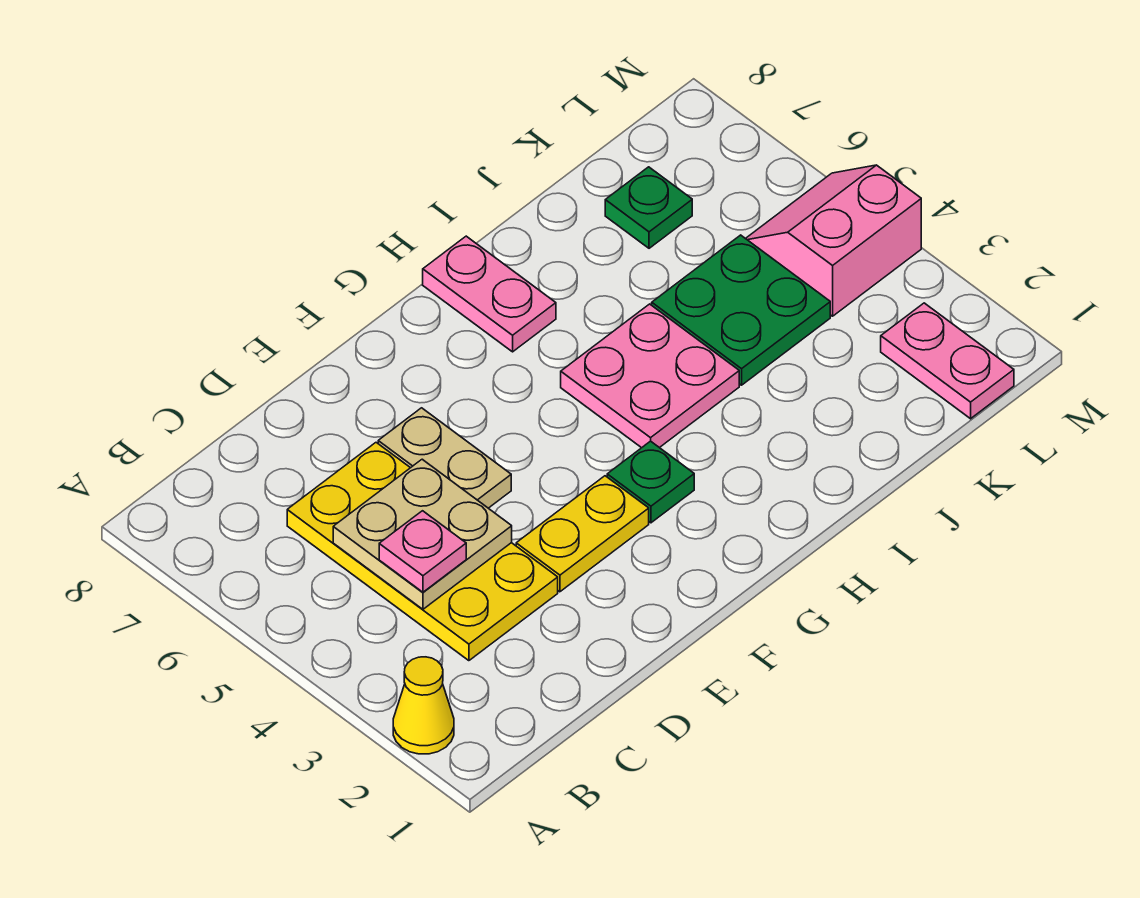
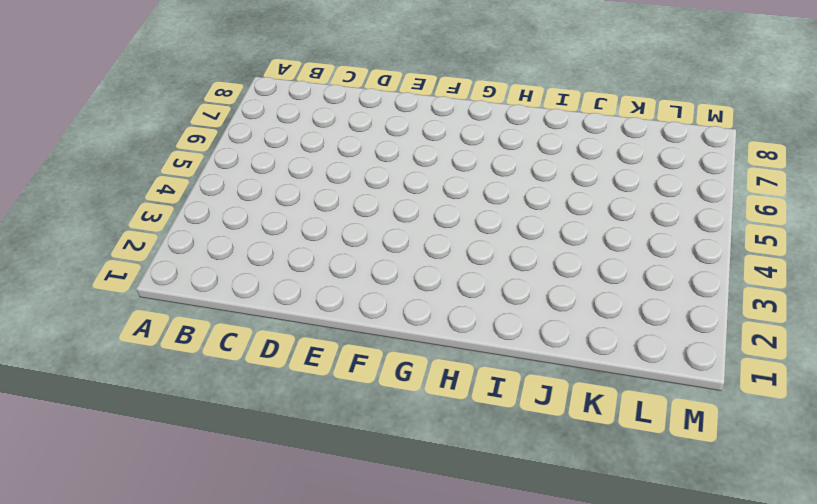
none -> yellow 1x1 cone [393,657,454,754]
none -> yellow 2x4 plate [287,443,558,661]
none -> yellow 1x2 plate [516,476,649,592]

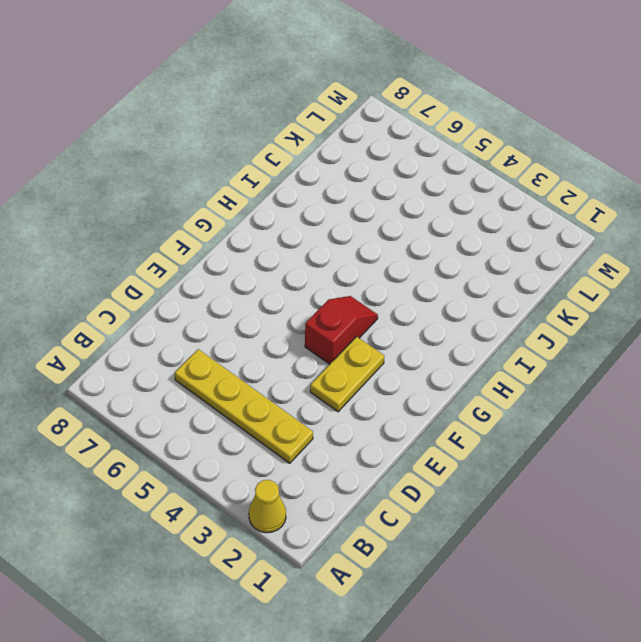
yellow 1x4 plate [175,349,313,463] -> yellow 2x4 plate [287,443,558,661]
red 1x2 slope [305,296,378,364] -> none
none -> tan 1x2 plate [378,408,511,508]
none -> green 1x1 plate [607,441,694,523]
none -> pink 2x2 plate [561,304,739,448]

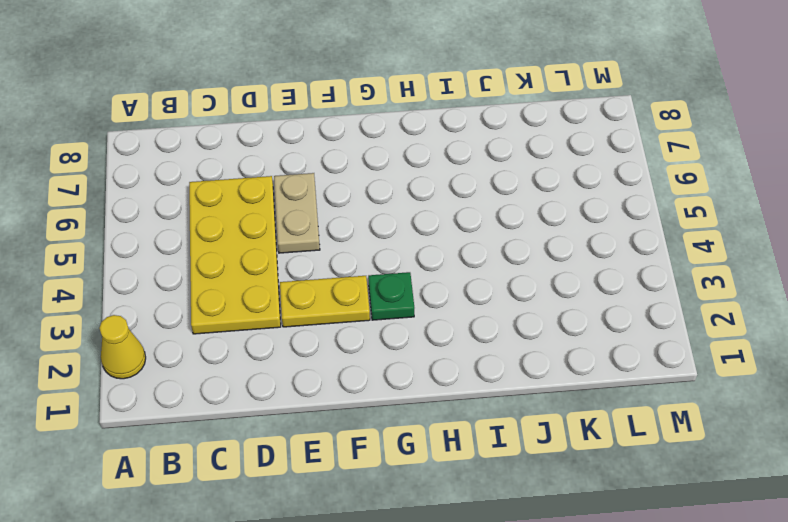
none -> pink 2x2 plate [561,304,739,448]
none -> pink 1x2 plate [423,236,556,352]
none -> green 2x2 plate [652,235,830,385]

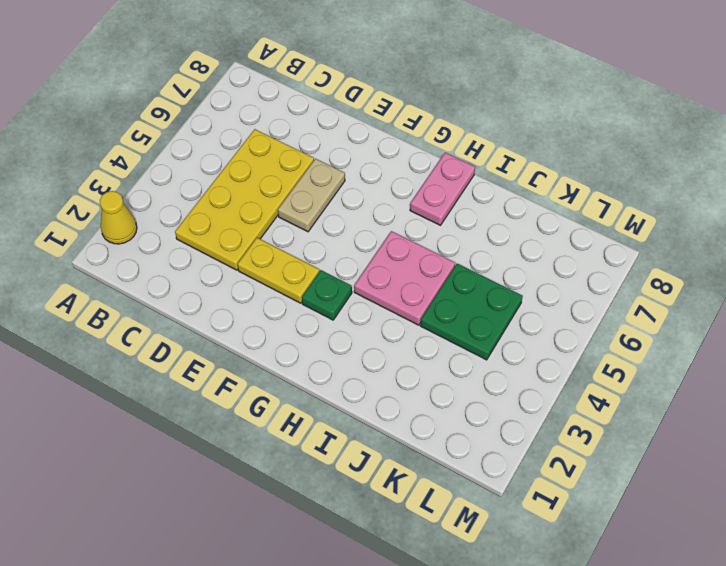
none -> green 1x1 plate [605,167,692,248]
none -> pink 1x2 plate [881,303,1014,419]
none -> pink 2x2 slope [745,165,921,316]

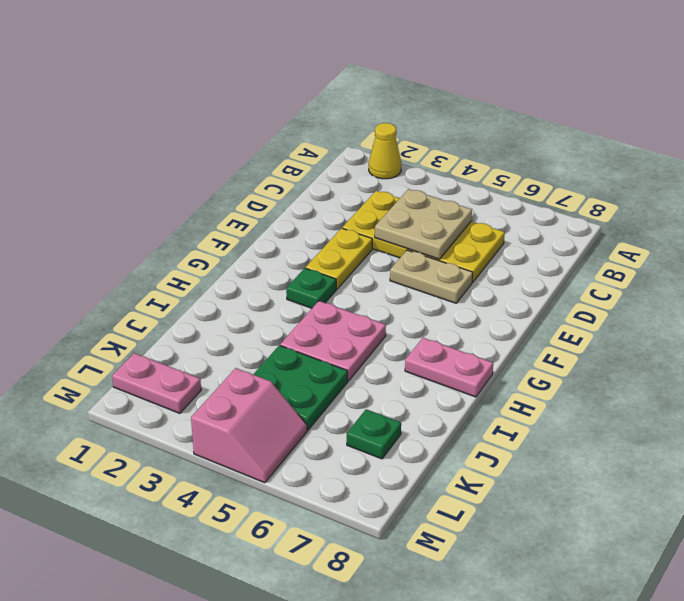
none -> pink 1x1 plate [379,511,466,592]

